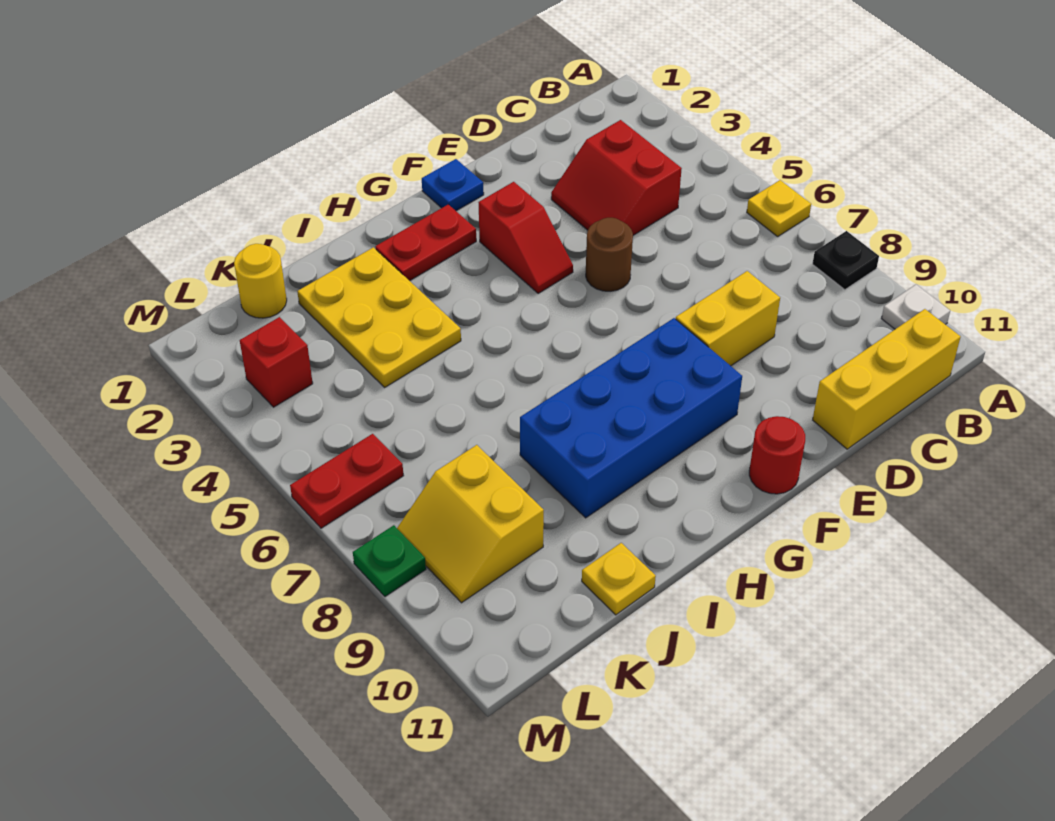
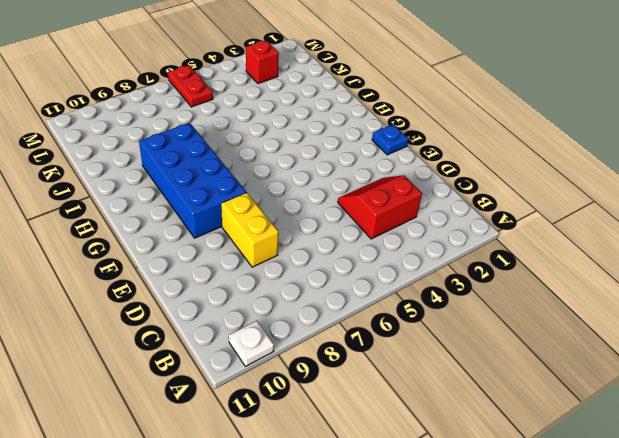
none -> yellow 1x1 plate [747,180,811,237]
none -> black 1x1 plate [813,231,879,290]
none -> yellow 1x3 brick [813,309,961,449]

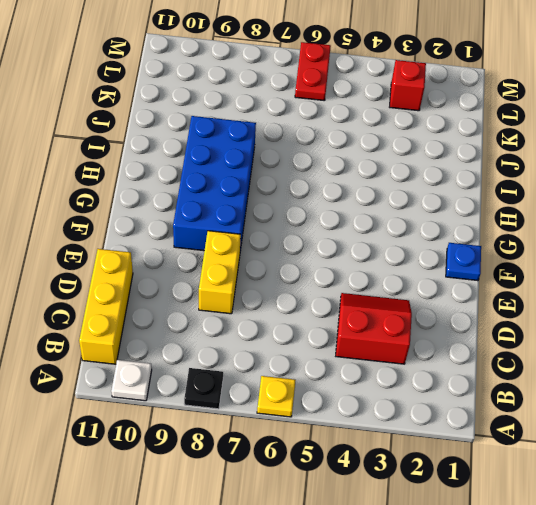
none -> brown 1x1 round brick [586,218,633,291]
none -> red 1x2 slope [478,182,573,293]
none -> red 1x1 round brick [749,416,805,494]

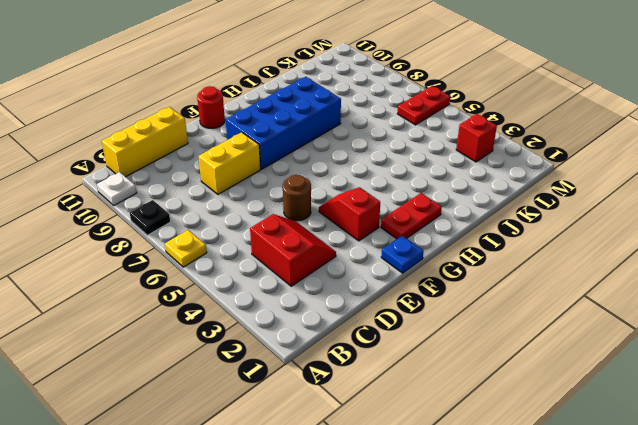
none -> yellow 2x3 plate [297,247,461,387]
none -> yellow 1x1 plate [582,543,656,615]
none -> yellow 1x1 round brick [234,244,287,318]

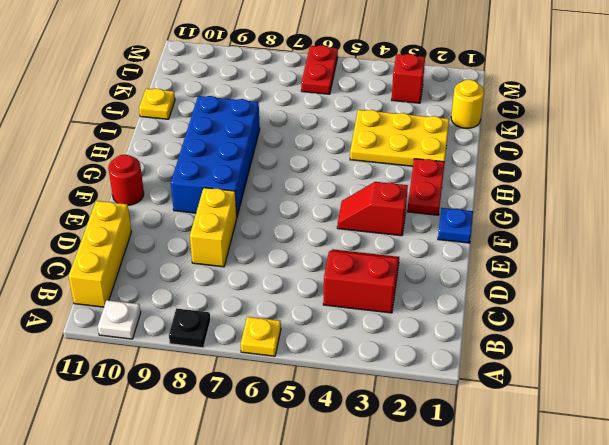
none -> brown 1x1 round brick [586,218,633,291]
none -> yellow 2x2 slope [397,445,544,603]
none -> green 1x1 plate [353,525,426,597]

